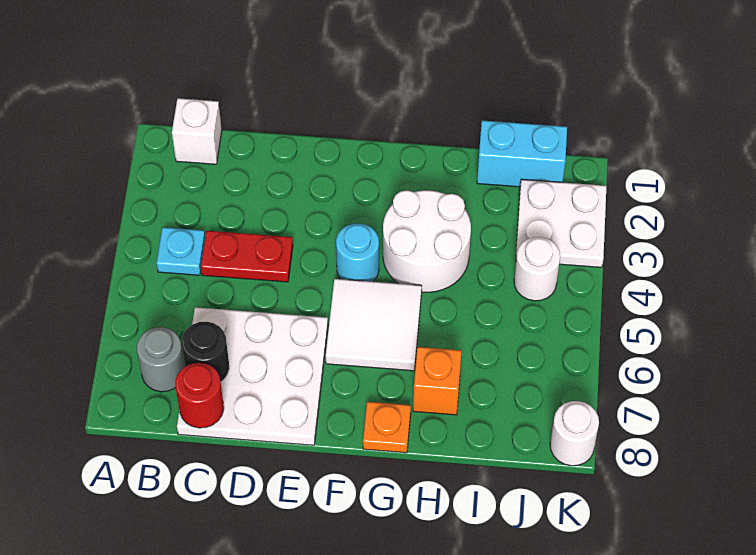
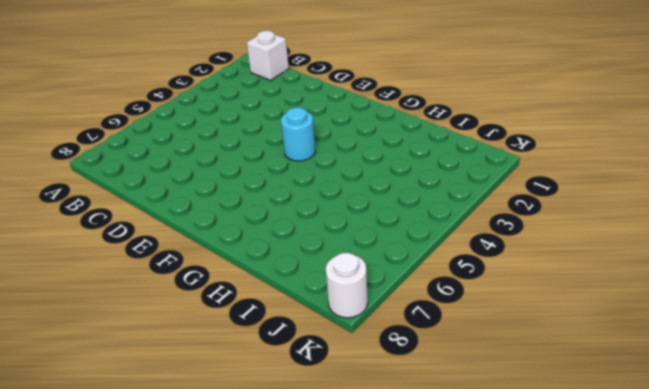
none -> cyan 1x1 plate [157,227,205,275]
none -> grey 1x1 round brick [137,327,185,392]
none -> red 1x2 plate [201,231,293,282]

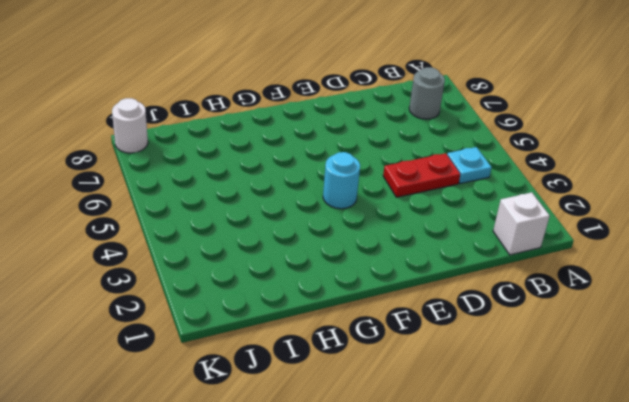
none -> white 3x3 plate [177,307,328,445]
none -> white 2x2 tile [326,279,422,371]
none -> white 2x2 round brick [383,190,471,292]

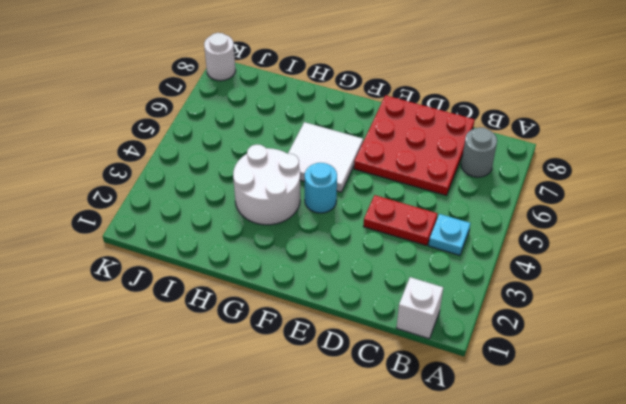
red 3x3 plate [354,95,474,196] -> white 3x3 plate [177,307,328,445]
none -> orange 1x1 plate [363,402,411,453]
none -> orange 1x1 brick [413,347,462,415]
none -> cyan 1x2 brick [477,120,567,187]

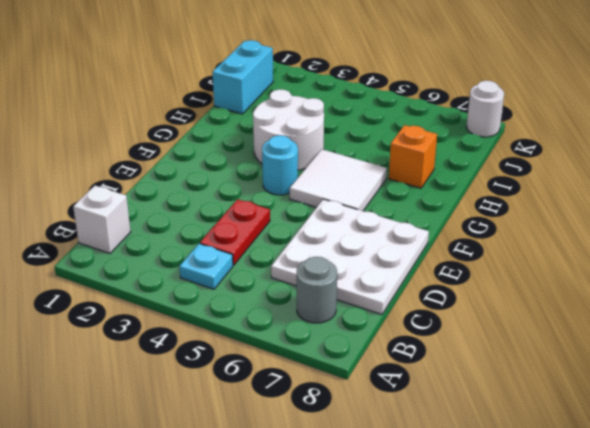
none -> orange 1x1 plate [363,402,411,453]
none -> white 2x2 plate [515,179,606,267]
none -> white 1x1 round brick [514,237,560,301]

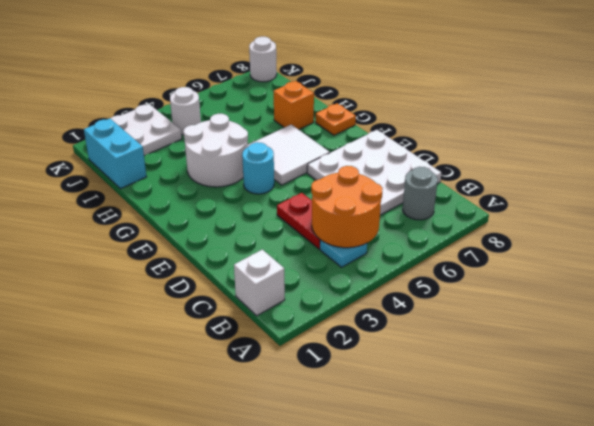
orange 2x2 round brick [311,166,383,248] -> none
none -> black 1x1 round brick [182,322,229,382]
none -> red 1x1 round brick [175,363,224,428]

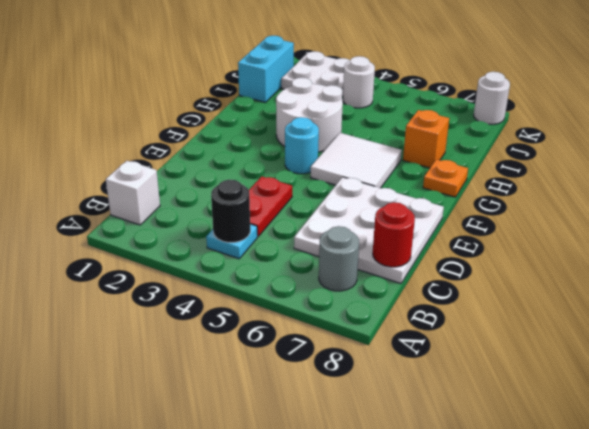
black 1x1 round brick [211,180,250,242] -> black 1x1 round brick moved to [182,322,229,382]

